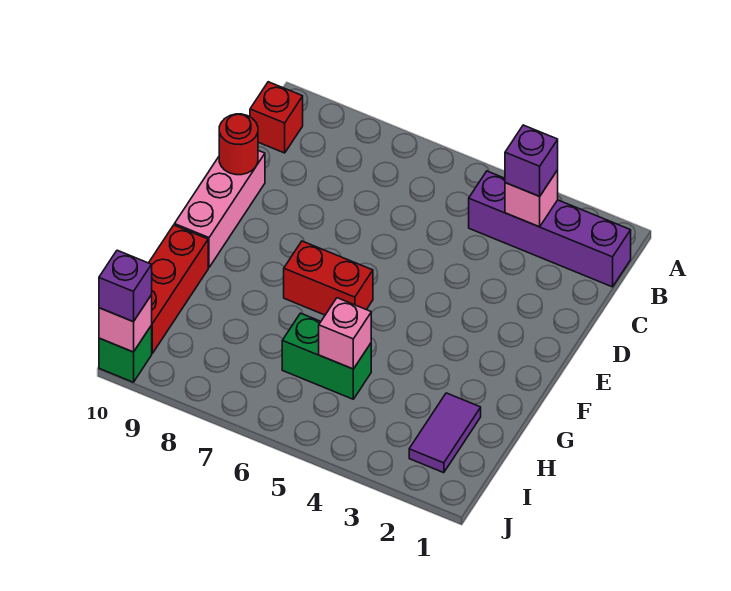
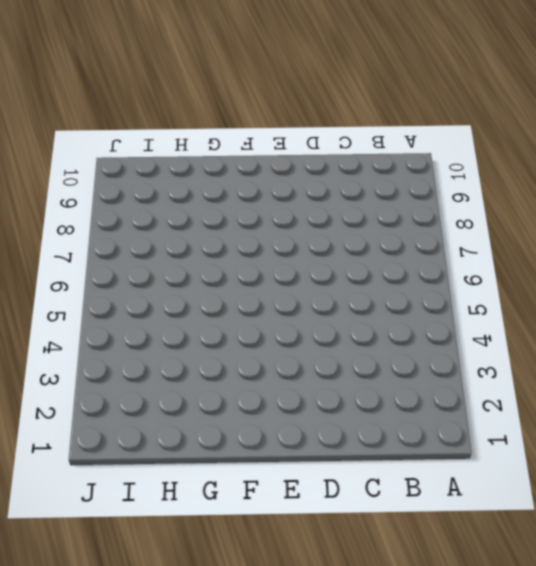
none -> purple 1x4 brick [469,171,631,287]
none -> red 1x1 brick [250,82,303,153]
none -> pink 1x3 brick [174,151,265,268]

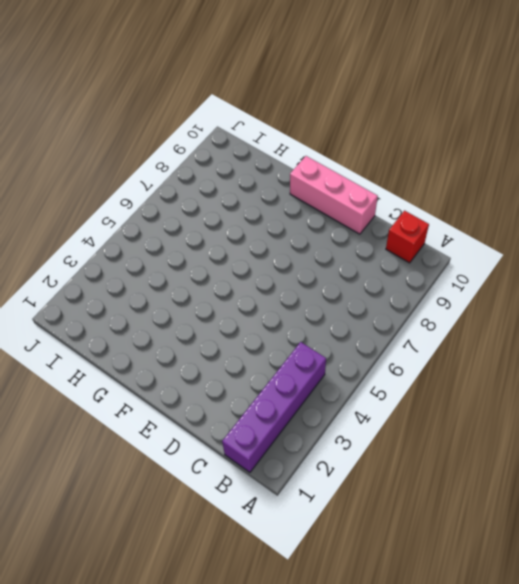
none -> red 1x2 brick [284,241,373,315]
none -> red 1x3 brick [149,225,208,353]
none -> purple 1x2 tile [409,393,481,473]

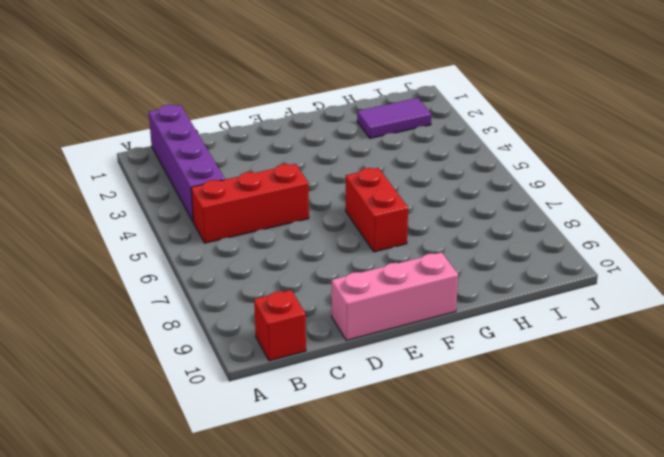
red 1x3 brick [191,164,309,243] -> red 1x3 brick moved to [149,225,208,353]
none -> green 1x2 brick [282,313,371,399]
none -> green 1x1 brick [99,325,152,382]
none -> pink 1x1 brick [505,170,558,227]

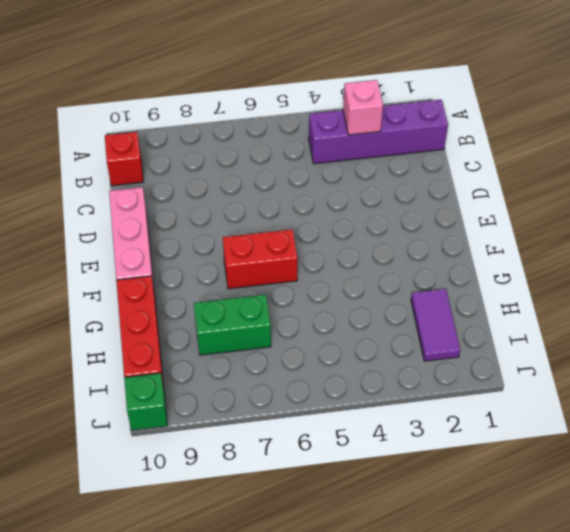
green 1x2 brick [194,295,271,355] -> green 1x2 brick moved to [282,313,371,399]
none -> red 1x1 round brick [219,114,258,175]
none -> pink 1x1 brick [319,298,371,369]
none -> pink 1x1 brick [99,295,152,352]

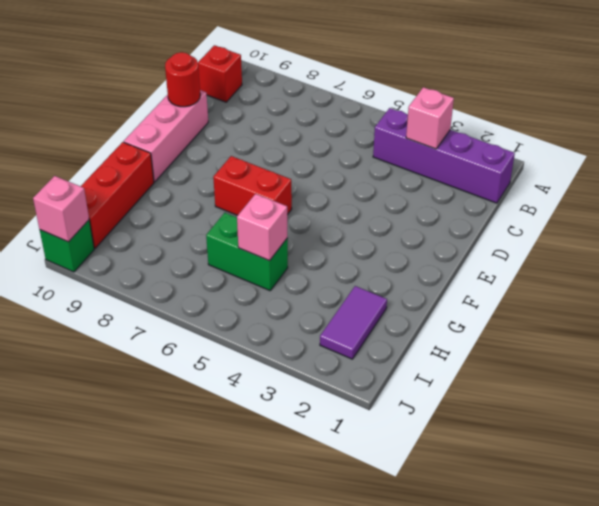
none -> purple 1x1 brick [505,125,558,196]
none -> purple 1x1 brick [99,250,152,322]

